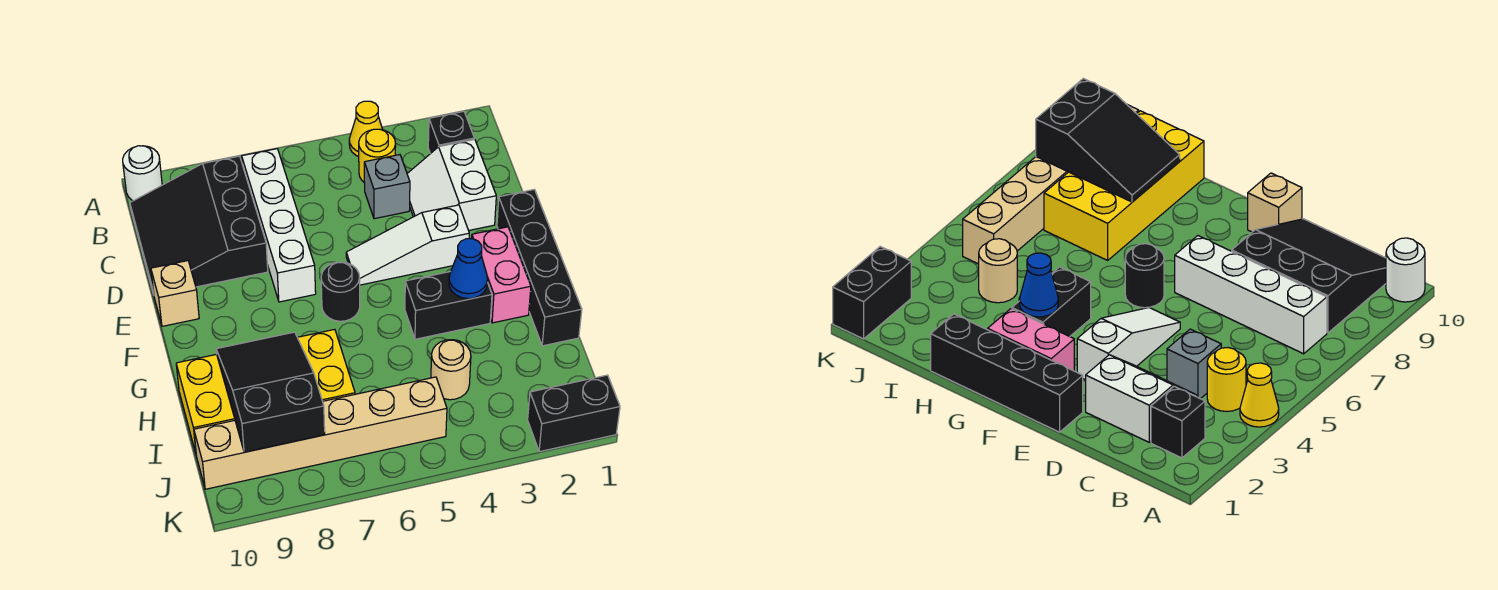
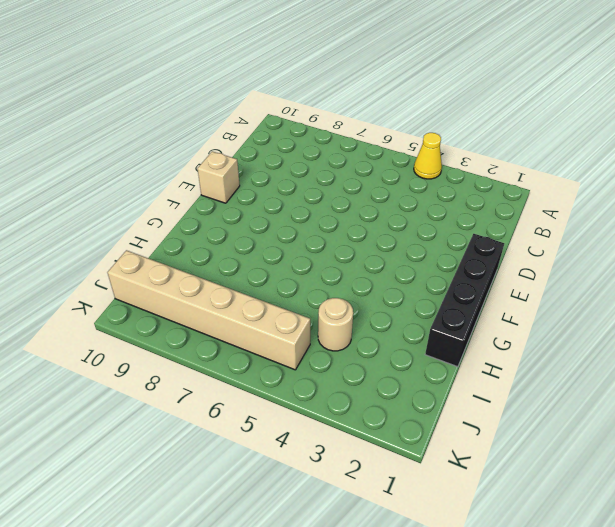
none -> white 1x1 round brick [123,146,162,201]
none -> black 1x1 brick [428,111,474,154]
none -> yellow 1x1 round brick [359,129,396,182]

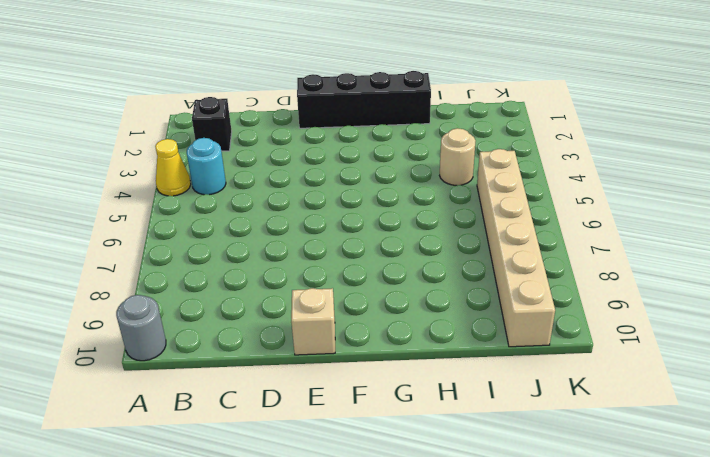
grey 1x1 round brick [116,295,166,361] -> white 1x1 round brick [123,146,162,201]
cyan 1x1 round brick [187,138,226,195] -> yellow 1x1 round brick [359,129,396,182]
none -> white 1x4 brick [242,149,316,302]
none -> black 3x3 slope [130,156,268,294]
none -> white 2x2 slope [407,139,496,231]

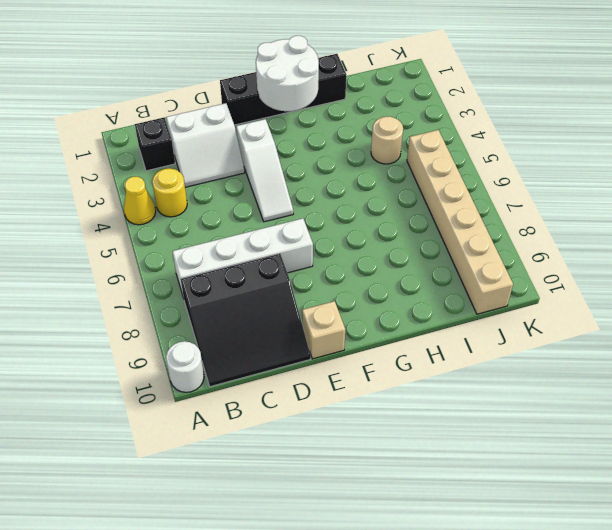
white 2x2 round brick [256,36,319,111] -> none
none -> grey 1x1 brick [364,155,410,219]
none -> pink 1x2 brick [472,227,531,323]
none -> black 1x1 round brick [321,262,360,321]

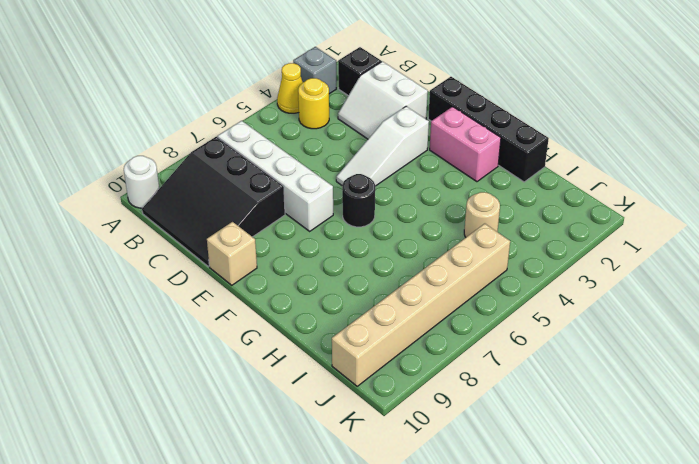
grey 1x1 brick [293,47,336,94] -> grey 1x1 brick moved to [364,155,410,219]
none -> black 1x2 brick [405,272,492,339]
none -> yellow 2x4 brick [176,329,355,453]
none -> black 1x2 brick [528,375,620,452]

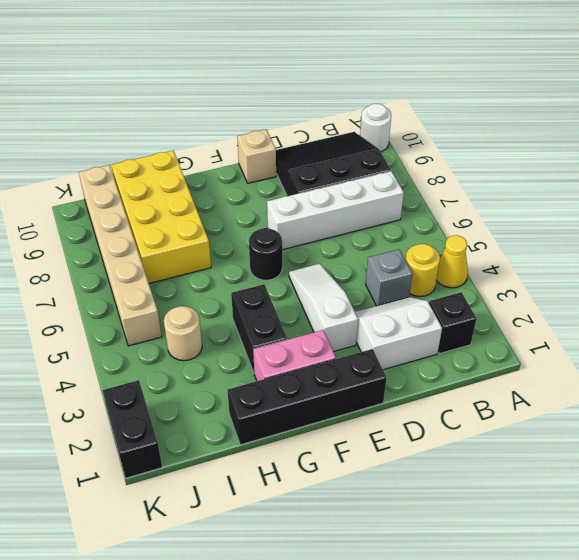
none -> blue 1x1 cone [449,238,488,299]
none -> black 2x3 slope [216,332,325,452]

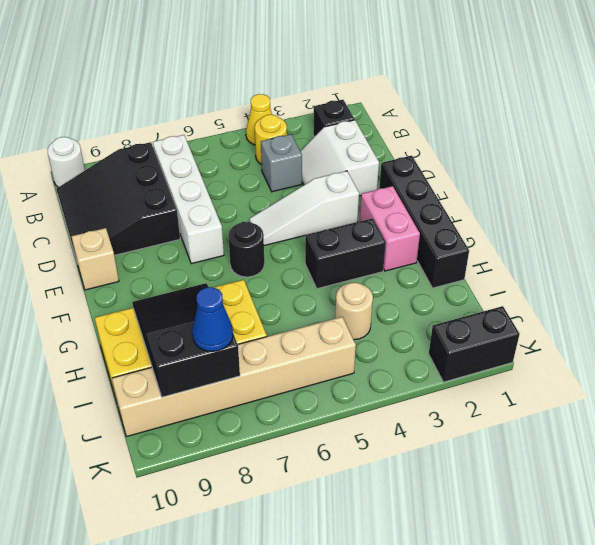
blue 1x1 cone [192,287,233,351] -> blue 1x1 cone moved to [449,238,488,299]

